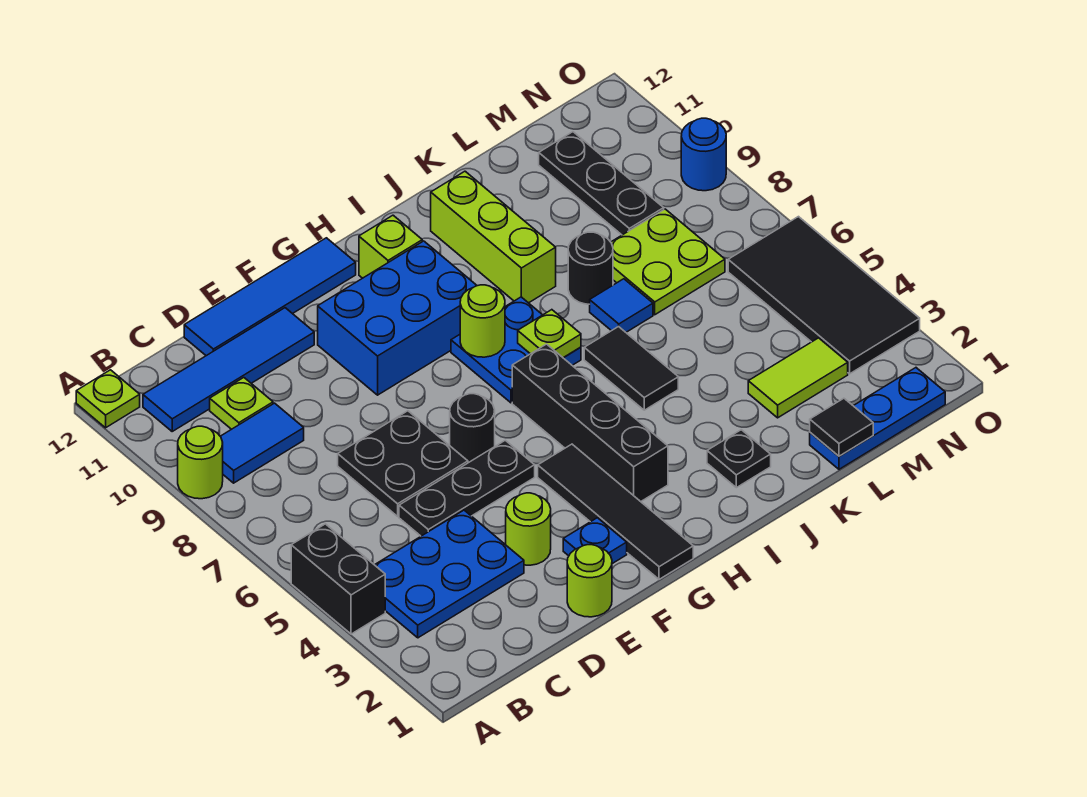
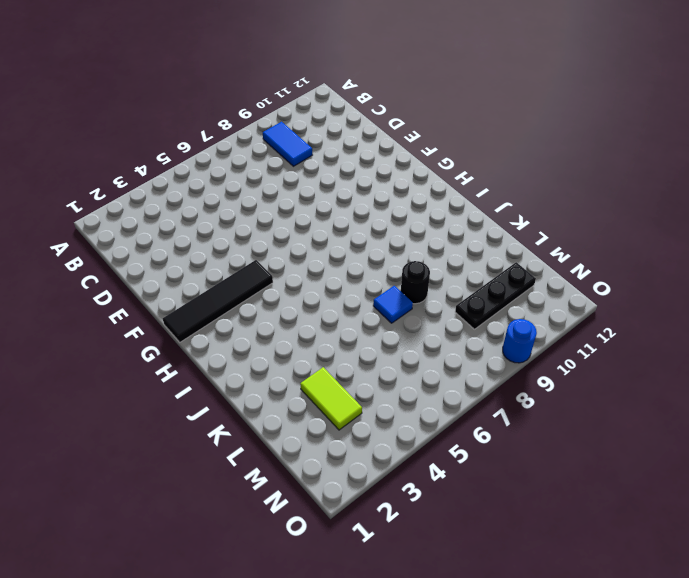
none -> black 1x2 brick [291,524,385,634]
none -> lime 1x1 round brick [178,426,223,499]
none -> lime 1x1 plate [76,370,140,428]
none -> blue 2x3 plate [375,510,524,638]

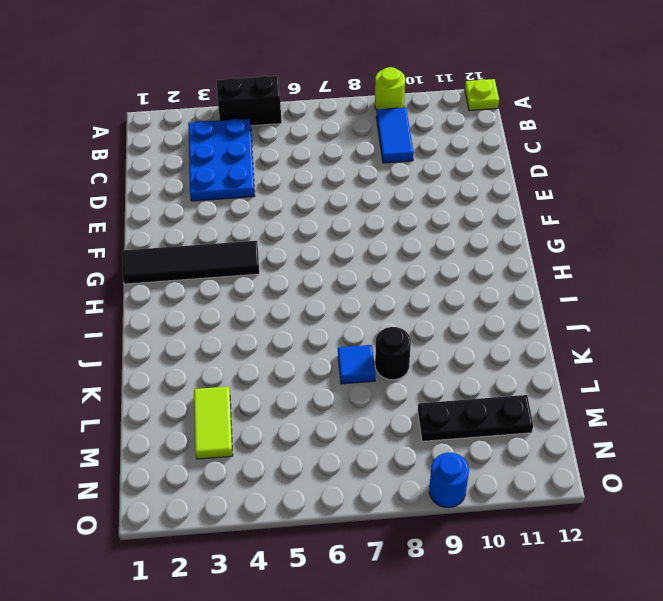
none -> blue 1x4 tile [143,308,314,431]
none -> lime 1x1 plate [210,378,273,429]
none -> black 1x3 plate [399,440,535,536]
none -> black 2x2 plate [338,411,468,516]

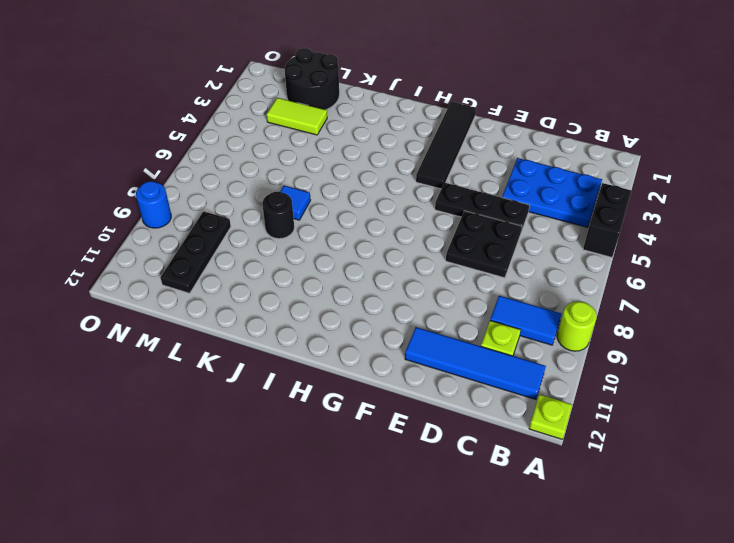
black 2x2 round brick [285,48,339,110] -> blue 1x3 plate [810,368,945,469]
none -> blue 1x4 tile [184,238,356,356]
none -> lime 1x1 round brick [567,545,612,617]
none -> lime 1x1 round brick [506,493,551,565]
none -> blue 1x1 plate [563,518,627,564]

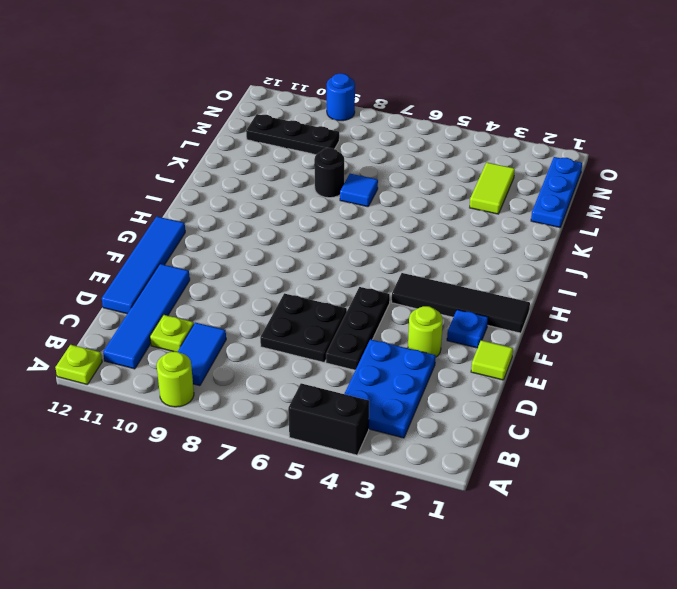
lime 1x1 tile [471,340,513,380] -> lime 1x1 round brick [567,545,612,617]
none -> black 1x1 round brick [450,394,495,463]
none -> blue 2x3 brick [318,241,477,395]
none -> black 1x4 brick [512,344,668,502]
none -> blue 2x2 plate [451,297,581,403]

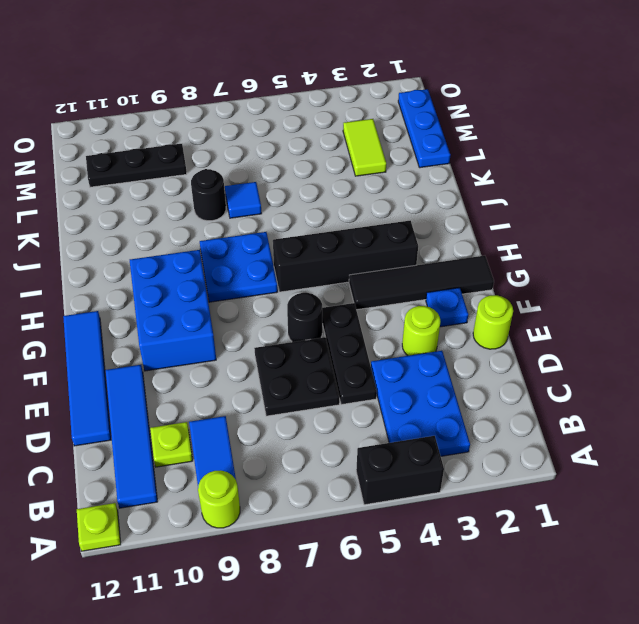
none -> lime 1x1 brick [359,215,422,278]
none -> black 1x1 plate [707,430,771,488]
none -> black 1x2 tile [584,326,678,410]
none -> lime 1x3 brick [431,171,556,303]

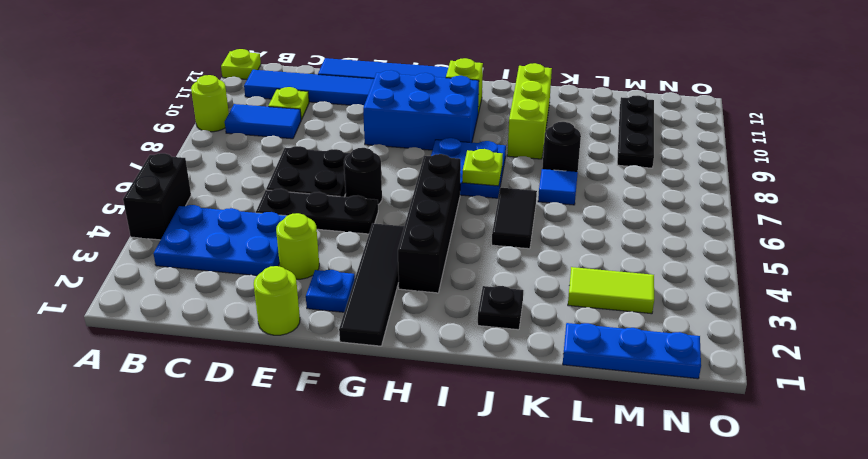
none -> lime 2x2 plate [611,209,725,315]
none -> black 2x4 tile [728,217,920,374]
none -> blue 1x1 round brick [681,118,726,191]
none -> lime 1x1 round brick [460,285,505,357]

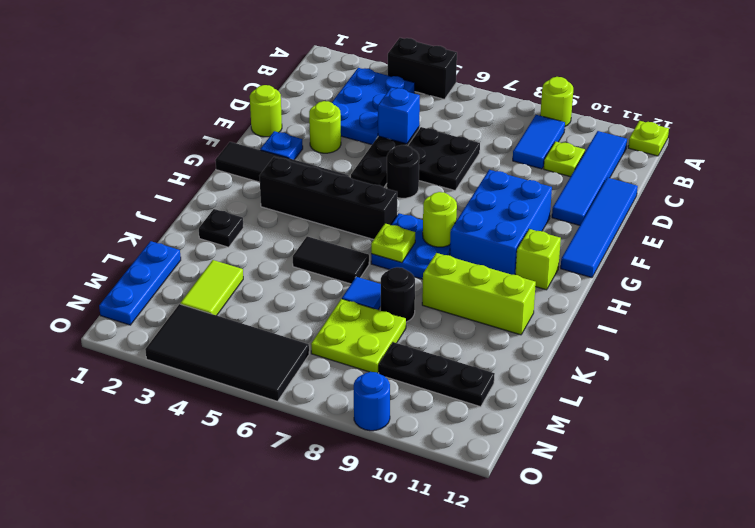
blue 1x1 brick [378,88,420,144] -> none
none -> black 1x1 tile [810,398,873,456]

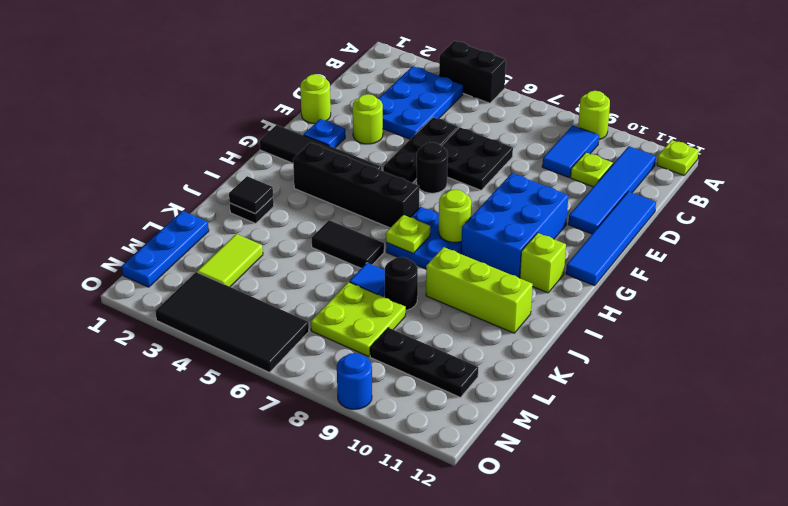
black 1x1 tile [229,176,273,214] -> black 1x1 tile moved to [810,398,873,456]

